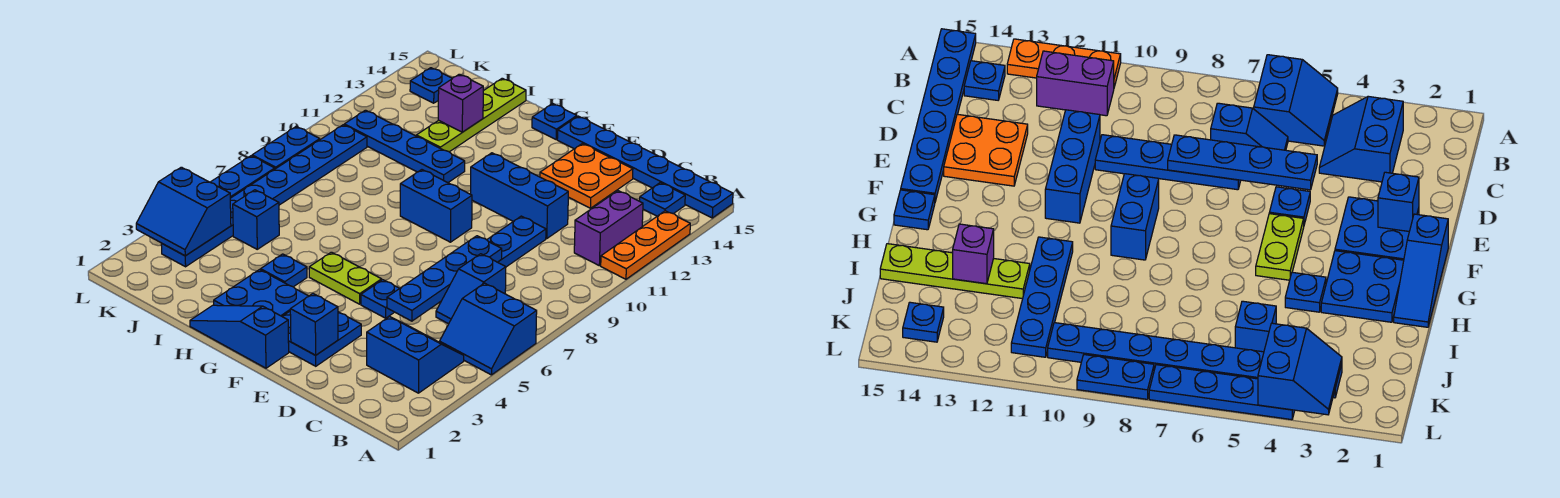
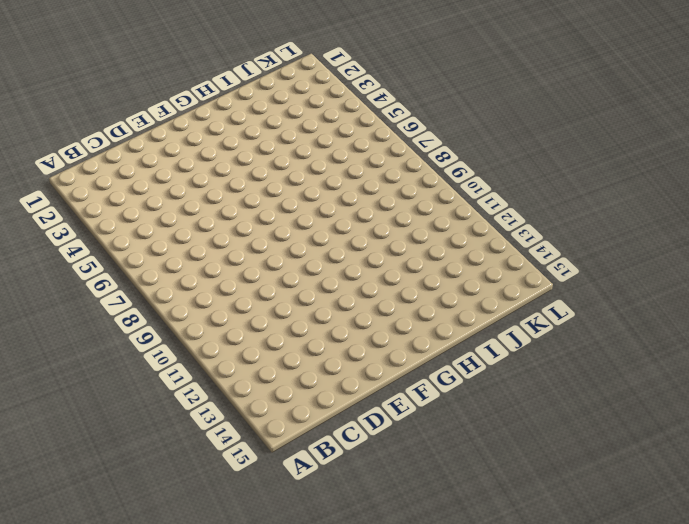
none -> blue 2x2 slope [440,283,537,375]
none -> orange 1x3 plate [601,211,690,279]
none -> blue 1x6 plate [557,116,733,218]

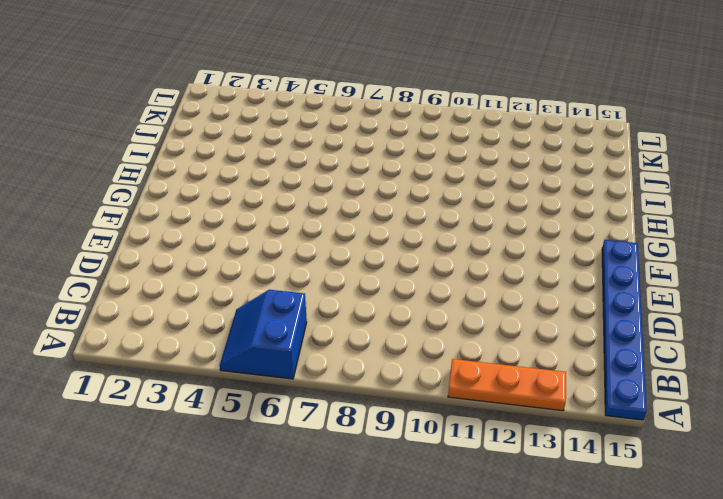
none -> blue 2x2 slope [367,317,464,393]
none -> purple 1x2 brick [574,191,643,266]
none -> blue 1x1 plate [640,183,685,216]

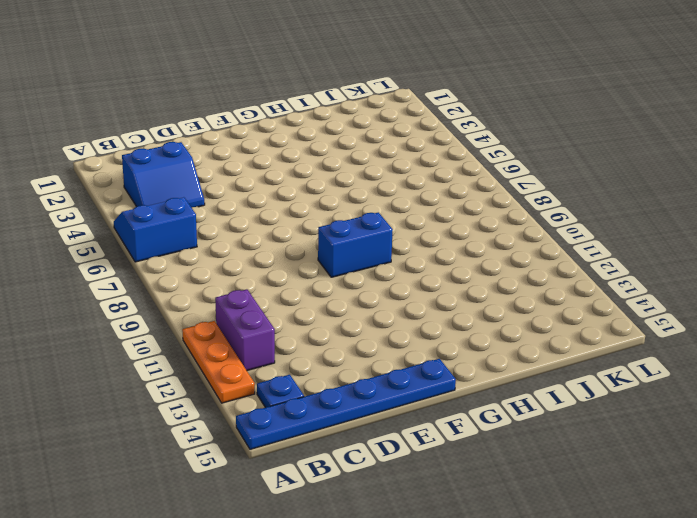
none -> blue 1x2 slope [436,254,506,324]
none -> blue 1x4 plate [487,216,546,267]
none -> blue 1x3 brick [471,153,568,239]

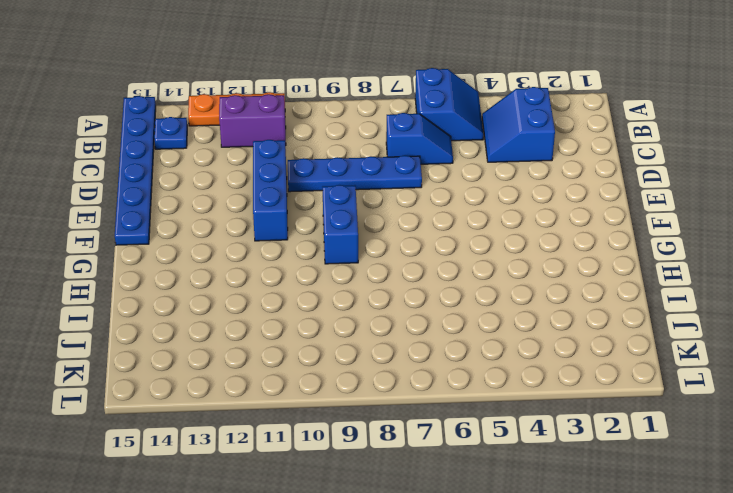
none -> orange 2x2 plate [540,144,633,208]
none -> blue 2x2 plate [282,311,361,366]
none -> blue 1x1 plate [361,280,400,318]

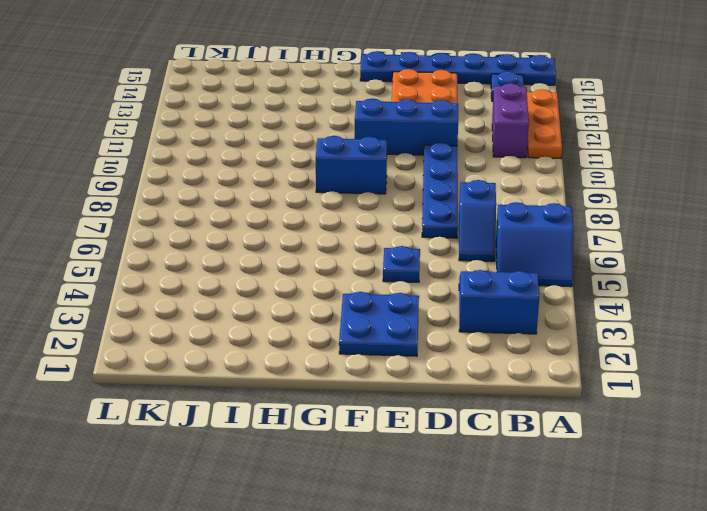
none -> blue 1x3 slope [190,305,289,368]
none -> lime 1x2 plate [309,252,382,304]
none -> blue 2x2 plate [214,270,309,316]

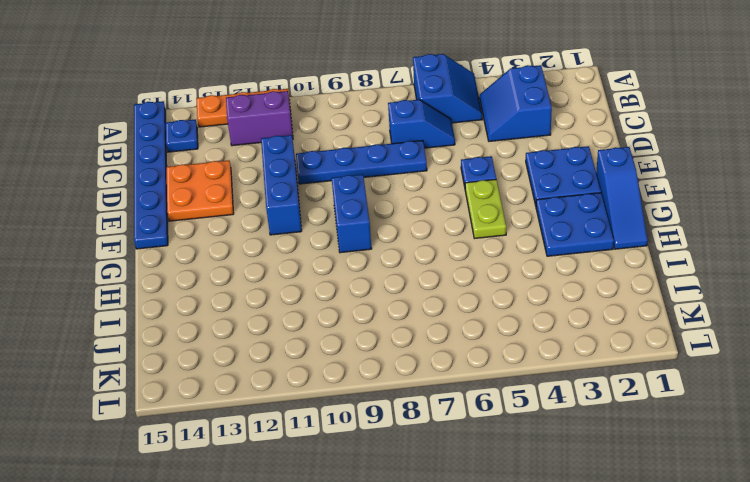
none -> blue 1x1 plate [532,104,577,139]
none -> blue 1x1 plate [261,254,307,287]
none -> blue 1x4 plate [344,110,465,183]

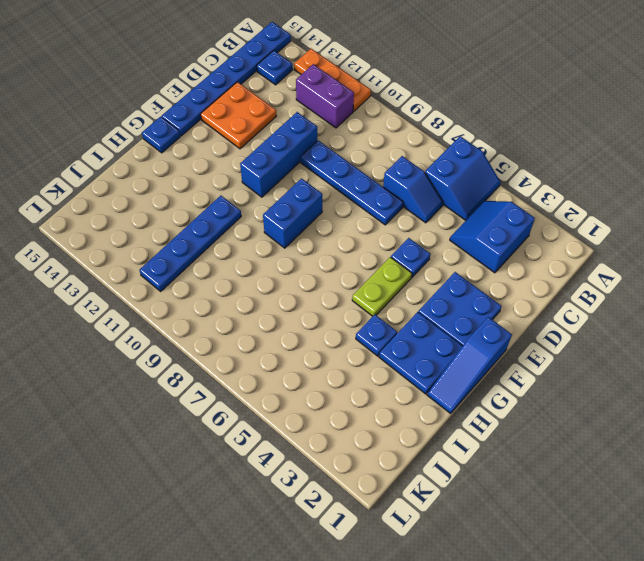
none -> lime 1x4 plate [416,78,526,152]
none -> blue 1x1 brick [233,190,279,249]
none -> blue 1x8 plate [161,125,367,267]

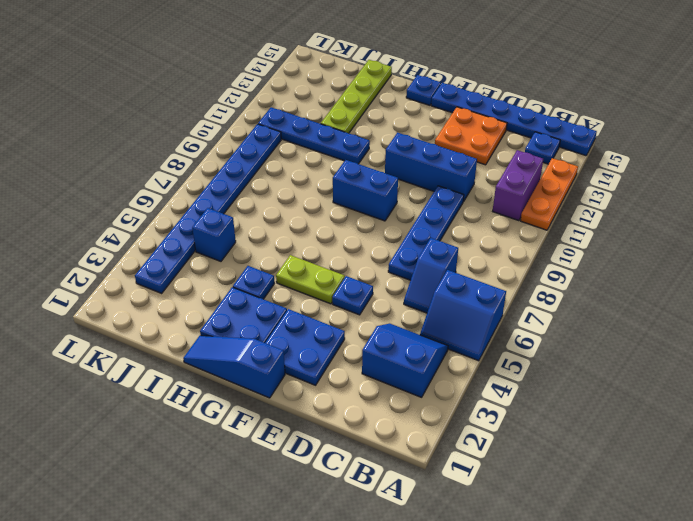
none -> blue 1x1 plate [410,68,452,103]
none -> blue 1x4 plate [210,156,275,198]
none -> blue 1x2 plate [252,127,320,169]

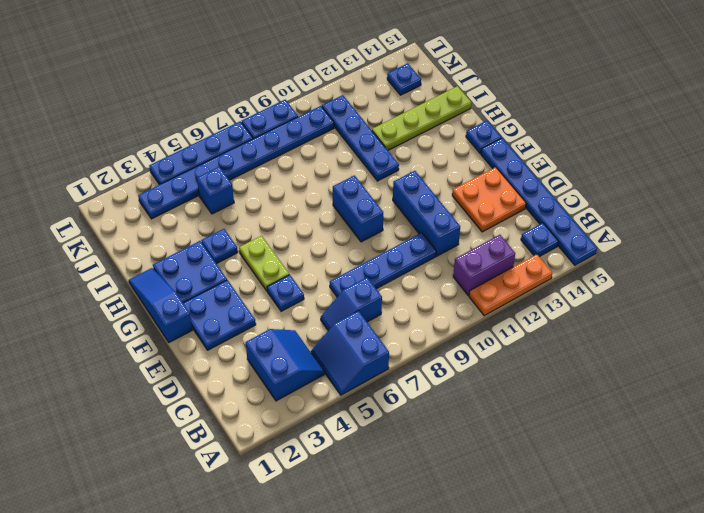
none -> blue 1x4 plate [387,236,502,321]
none -> blue 1x1 brick [290,294,338,355]
none -> purple 1x1 brick [438,74,483,132]

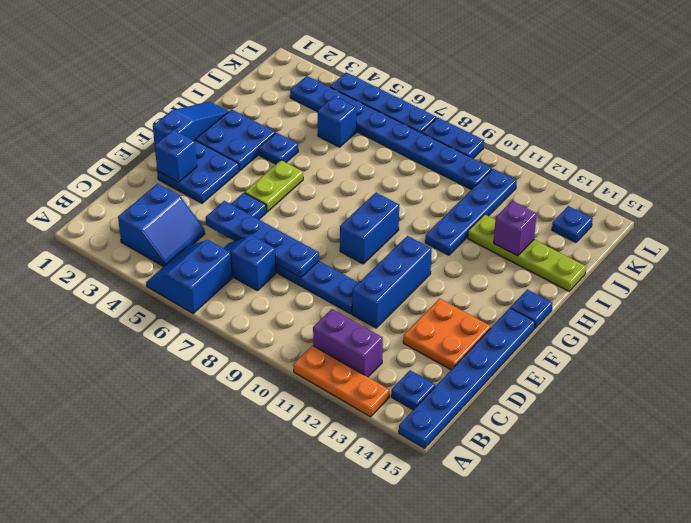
none -> blue 2x2 slope [136,167,231,256]

